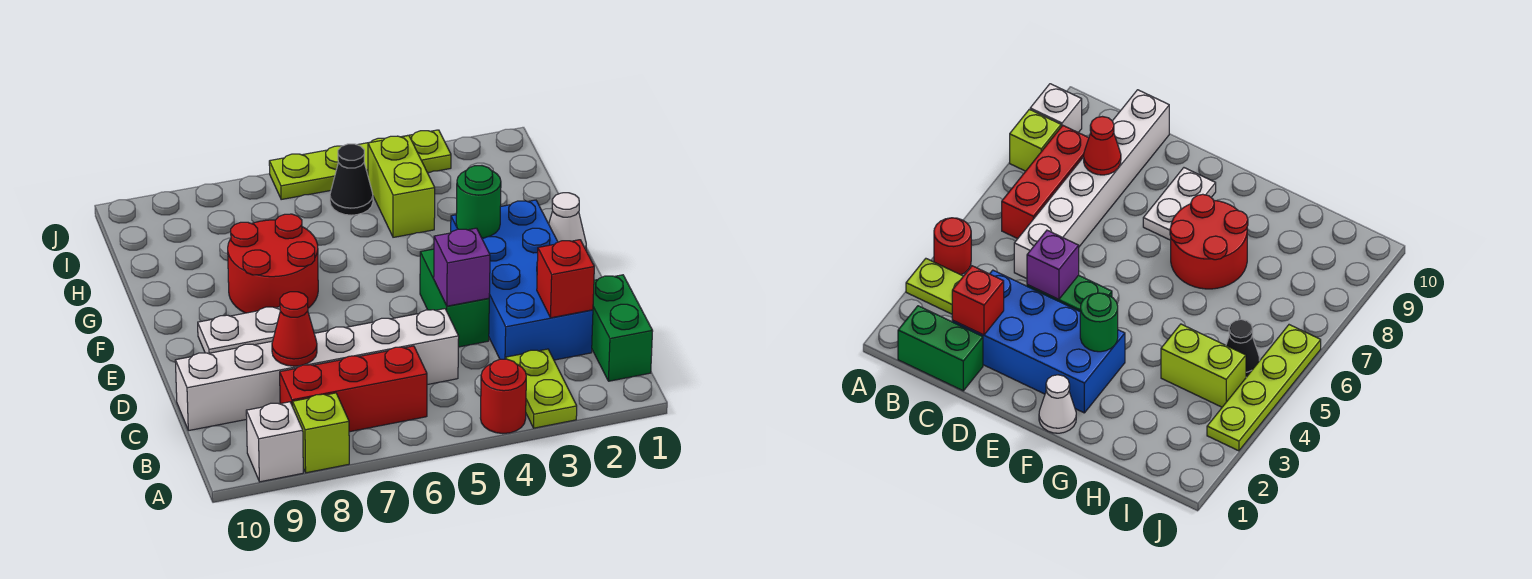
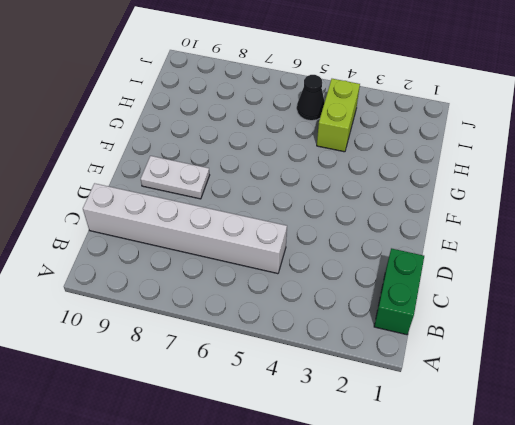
none -> lime 1x2 plate [506,349,577,428]
none -> red 1x1 round brick [481,359,526,433]
none -> lime 1x1 brick [293,393,349,473]

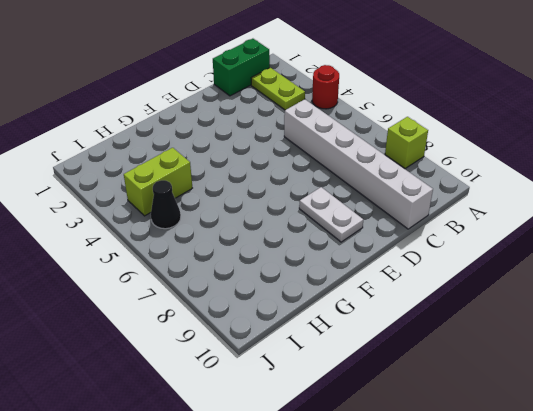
lime 1x2 plate [251,68,305,110] -> lime 1x2 plate turned to [506,349,577,428]
none -> white 1x1 brick [246,402,303,482]
none -> red 1x3 brick [280,346,427,432]
none -> blue 2x4 brick [451,200,593,360]

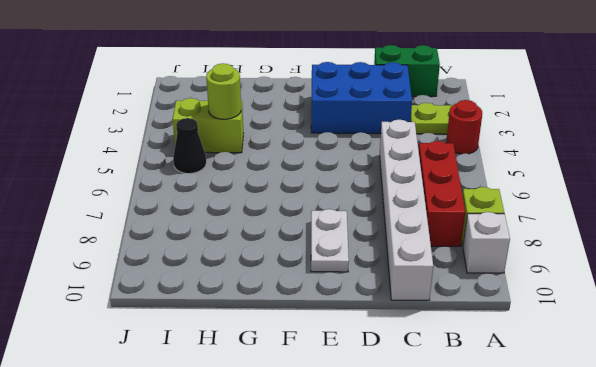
blue 2x3 brick [311,62,412,134] -> blue 2x4 brick [451,200,593,360]
lime 1x1 round brick [206,63,241,119] -> none
none -> green 1x2 brick [420,249,489,347]
none -> white 1x1 cone [549,193,586,249]
none -> red 2x2 round brick [228,214,318,313]

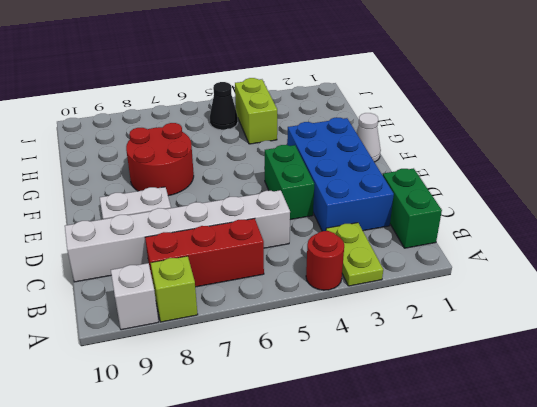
none -> lime 1x4 plate [269,130,451,200]
none -> red 1x1 brick [537,240,594,318]
none -> red 1x1 cone [272,292,317,366]

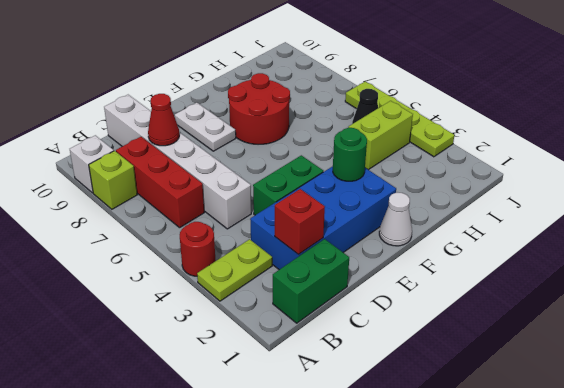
none -> purple 1x1 brick [434,228,490,306]

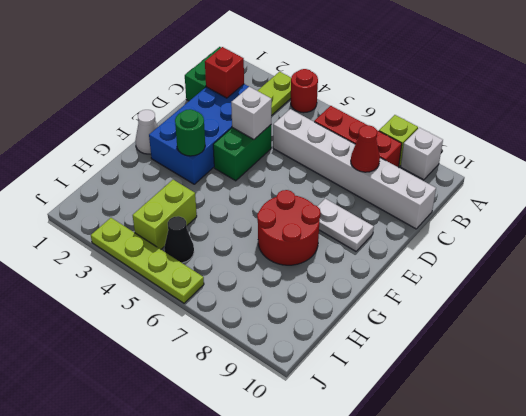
white 1x1 brick [231,87,272,139] -> purple 1x1 brick [434,228,490,306]

